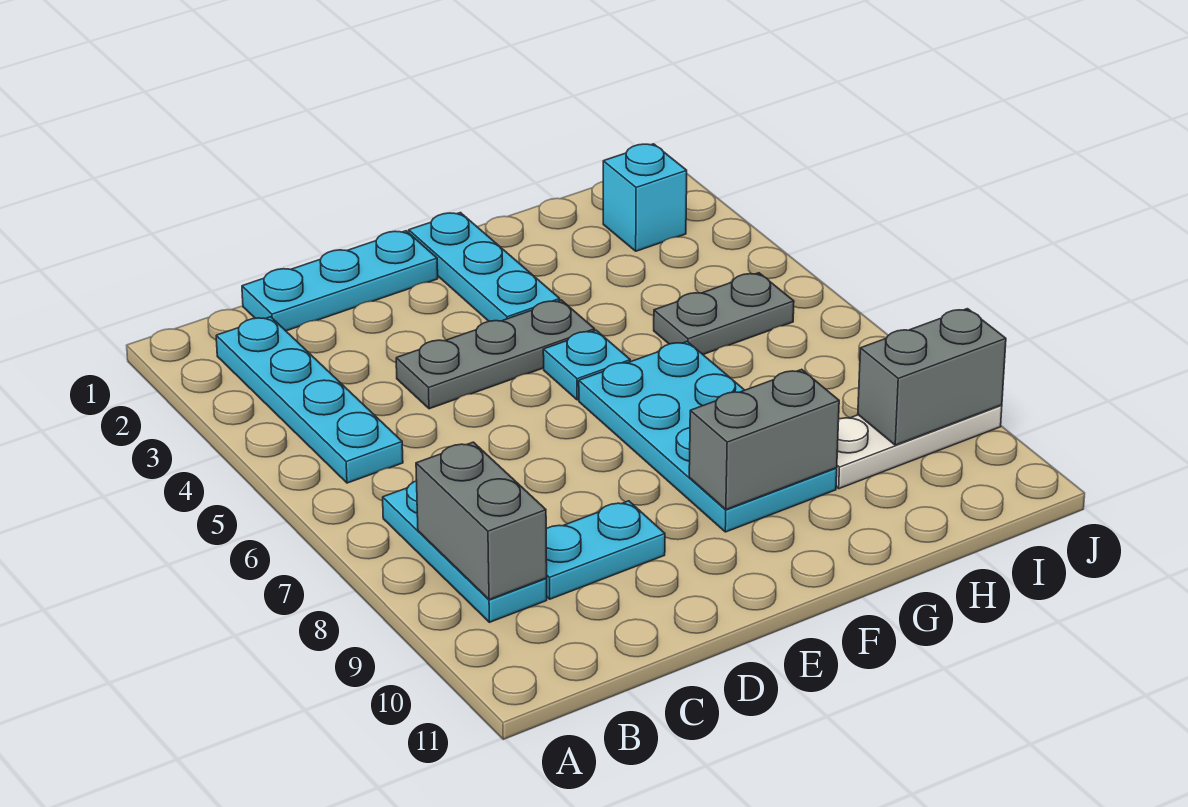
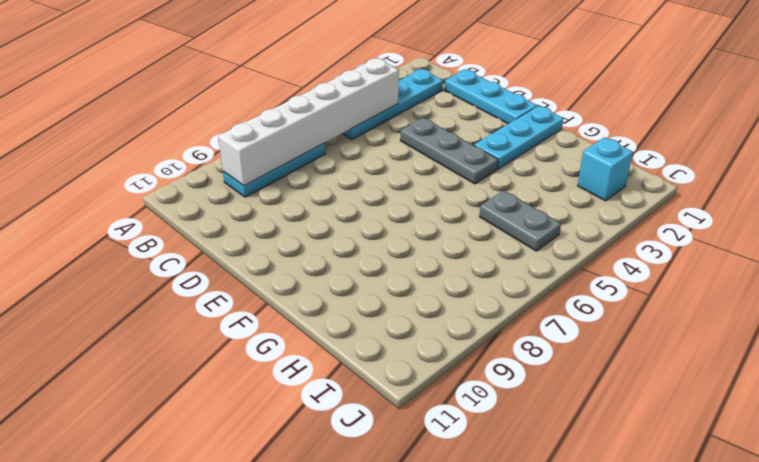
white 1x6 brick [218,58,399,186] -> grey 1x2 brick [416,442,547,600]
none -> cyan 1x2 plate [546,501,665,599]
none -> cyan 1x1 plate [543,330,630,400]
none -> cyan 2x4 plate [579,342,837,532]

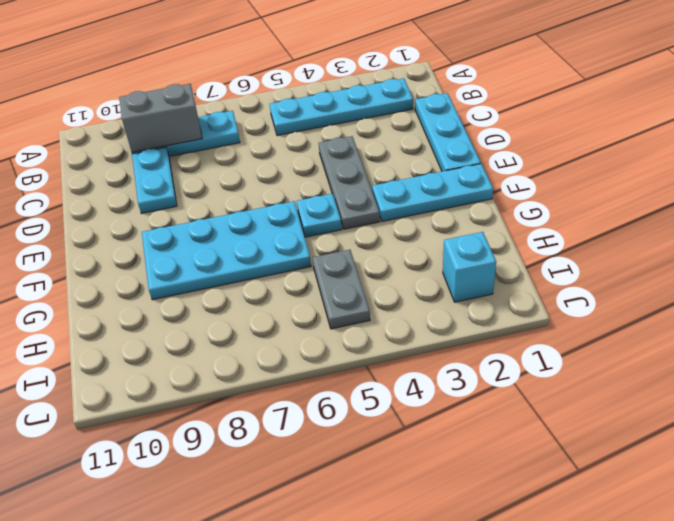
none -> white 1x3 plate [836,405,1002,489]
none -> grey 1x2 brick [689,369,839,510]
none -> grey 1x2 brick [858,309,1006,445]

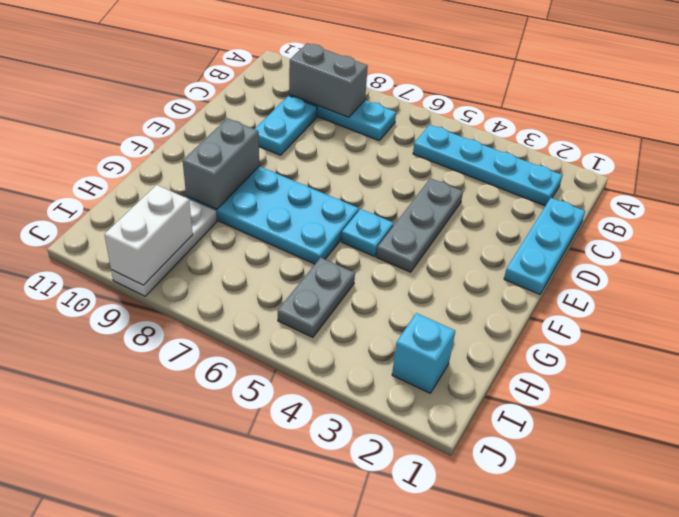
white 1x2 brick [104,185,193,285] -> grey 1x2 brick [858,309,1006,445]
none -> cyan 1x3 plate [409,213,560,321]

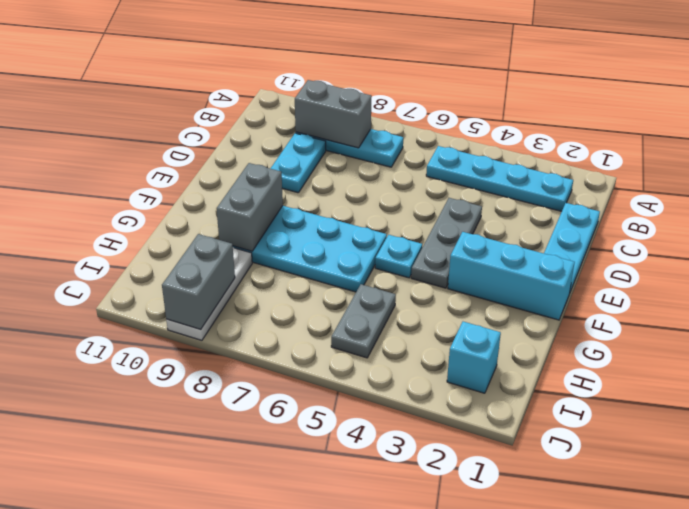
cyan 1x3 brick [448,232,575,320] -> cyan 1x3 plate [409,213,560,321]

